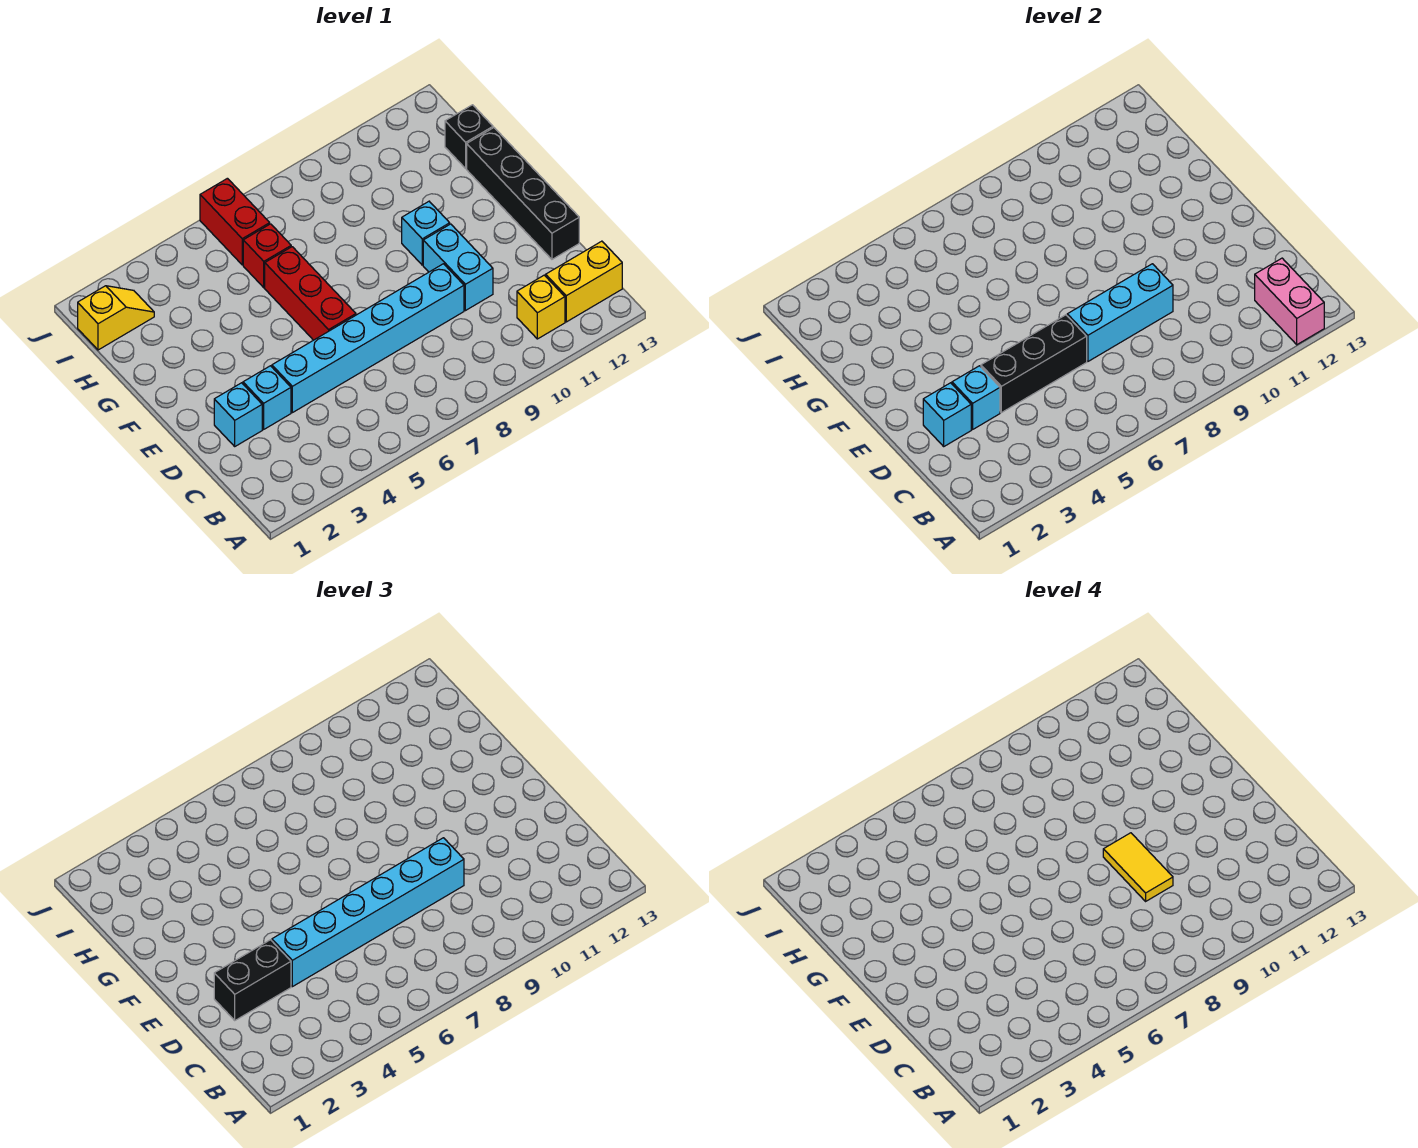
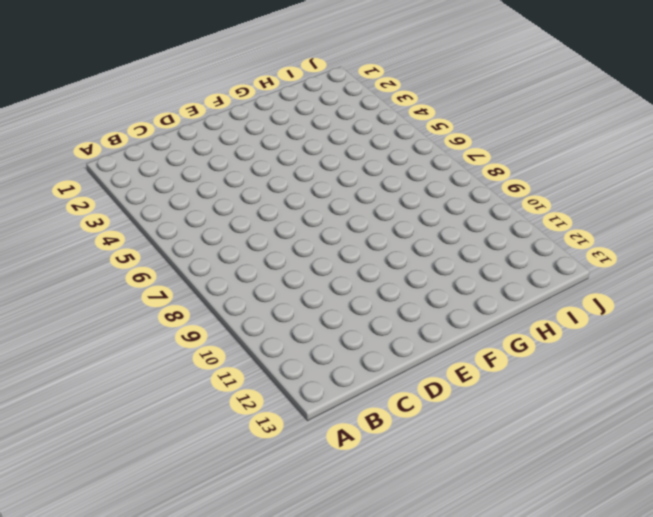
none -> yellow 1x1 brick [517,275,565,339]
none -> yellow 1x2 brick [546,241,622,322]
none -> cyan 1x1 brick [214,383,262,446]

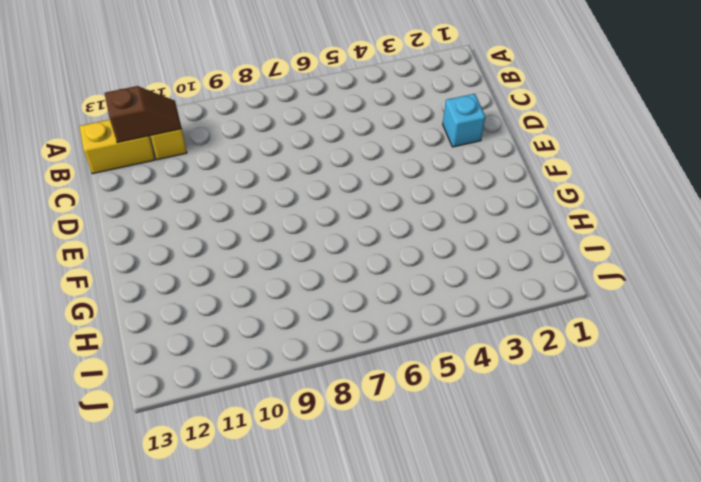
brown 1x2 slope [105,86,182,143] -> pink 1x2 brick [1255,258,1324,345]
none -> cyan 1x1 brick [243,366,291,429]
none -> cyan 1x6 brick [272,264,464,413]
none -> cyan 1x2 brick [423,224,493,311]

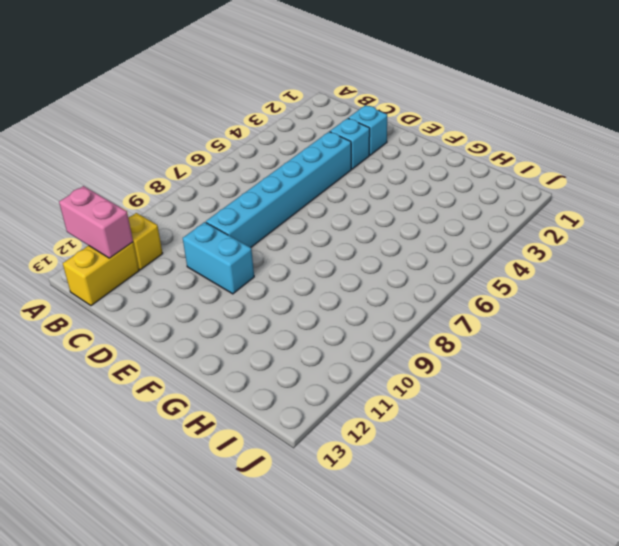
none -> black 1x4 brick [467,128,579,259]
none -> red 1x3 brick [265,247,356,340]
none -> cyan 1x1 brick [402,201,450,265]

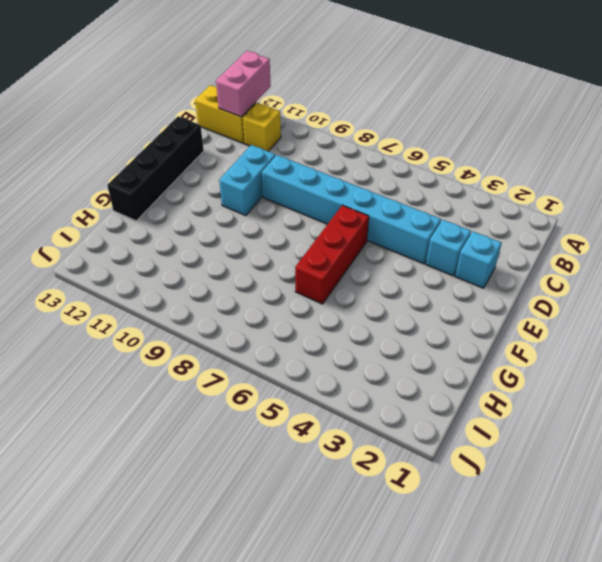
none -> cyan 1x1 brick [402,201,450,265]
none -> red 1x1 brick [243,224,291,288]
none -> black 1x1 brick [445,105,493,168]

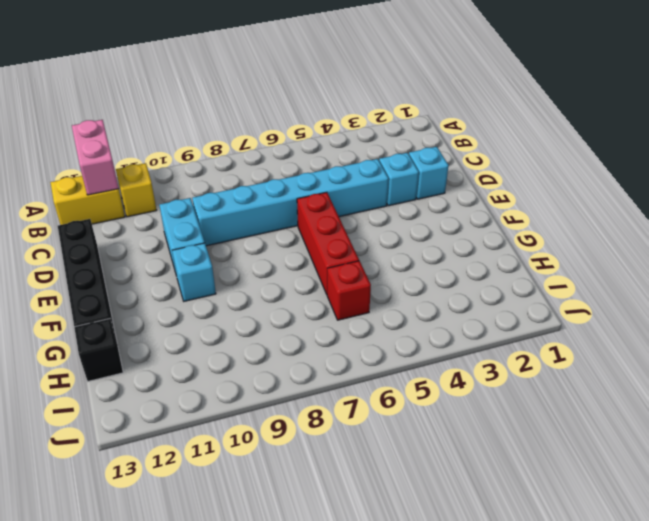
none -> yellow 1x2 slope [78,286,154,350]
none -> red 1x2 brick [200,178,270,265]
none -> cyan 1x1 brick [923,383,971,446]

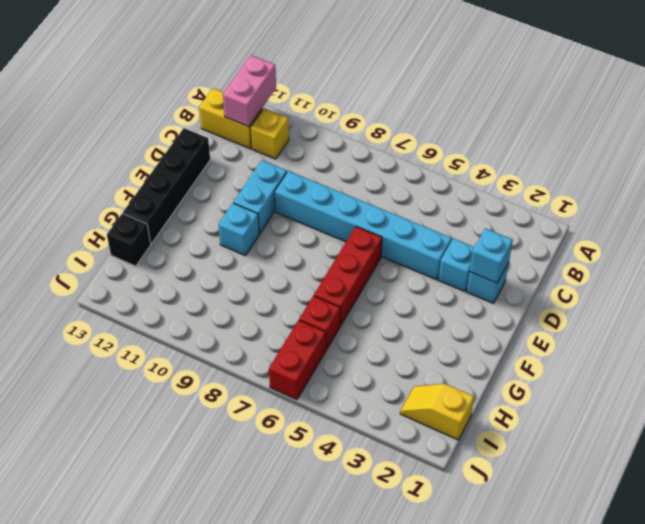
none -> cyan 1x1 brick [952,366,1000,429]
none -> black 1x3 brick [981,315,1087,413]
none -> cyan 1x3 brick [1067,264,1173,361]

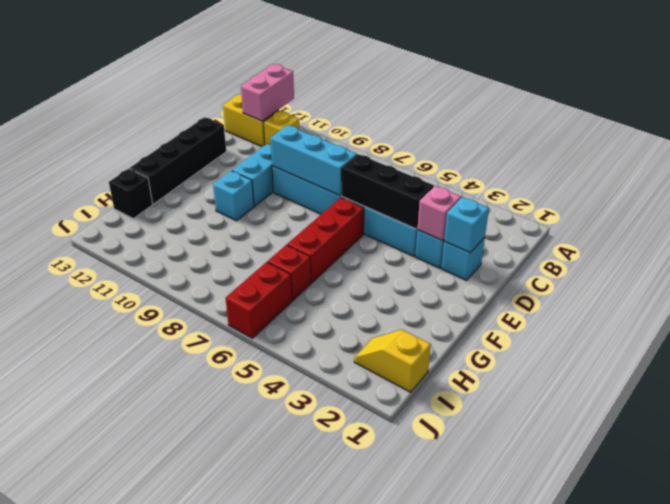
pink 1x1 brick [417,186,461,241] -> cyan 1x1 brick [952,366,1000,429]
none -> black 1x2 brick [214,940,291,1020]
none -> cyan 1x6 brick [272,838,464,987]
none -> yellow 1x2 tile [1103,833,1173,901]

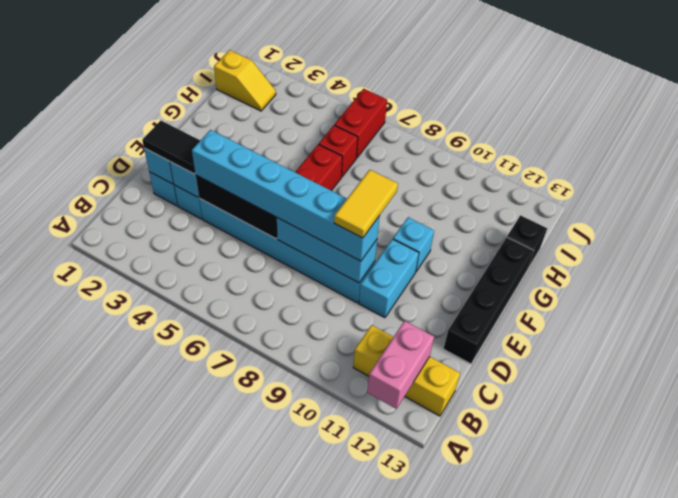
black 1x2 tile [142,121,200,174] -> black 1x2 brick [214,940,291,1020]

